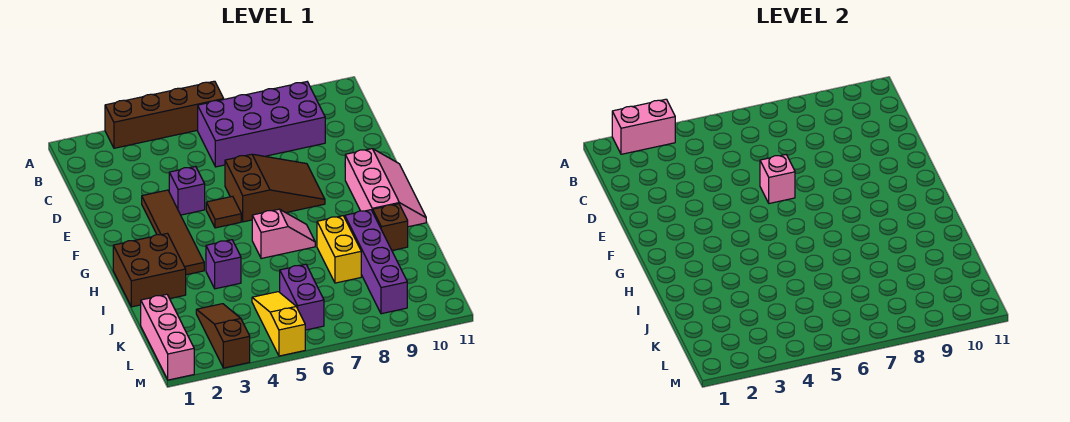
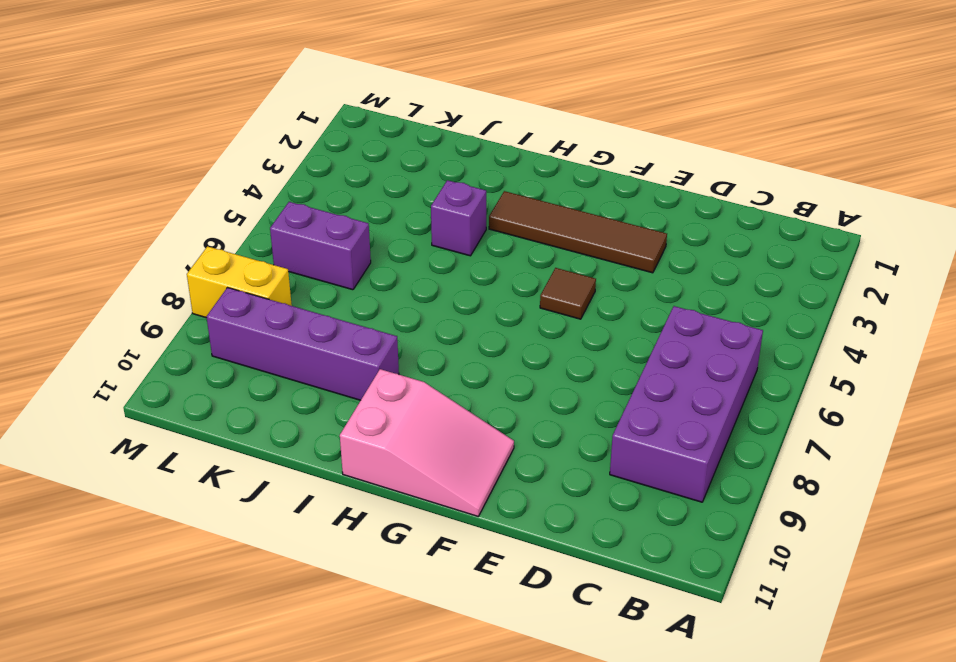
pink 2x3 slope [340,369,514,516] -> pink 2x3 slope turned to [345,149,426,227]
yellow 1x2 brick [187,246,292,318] -> yellow 1x2 brick moved to [317,216,361,283]
none -> brown 1x4 brick [105,81,224,148]
none -> purple 1x1 brick [169,166,205,215]
none -> brown 2x3 slope [225,154,325,222]

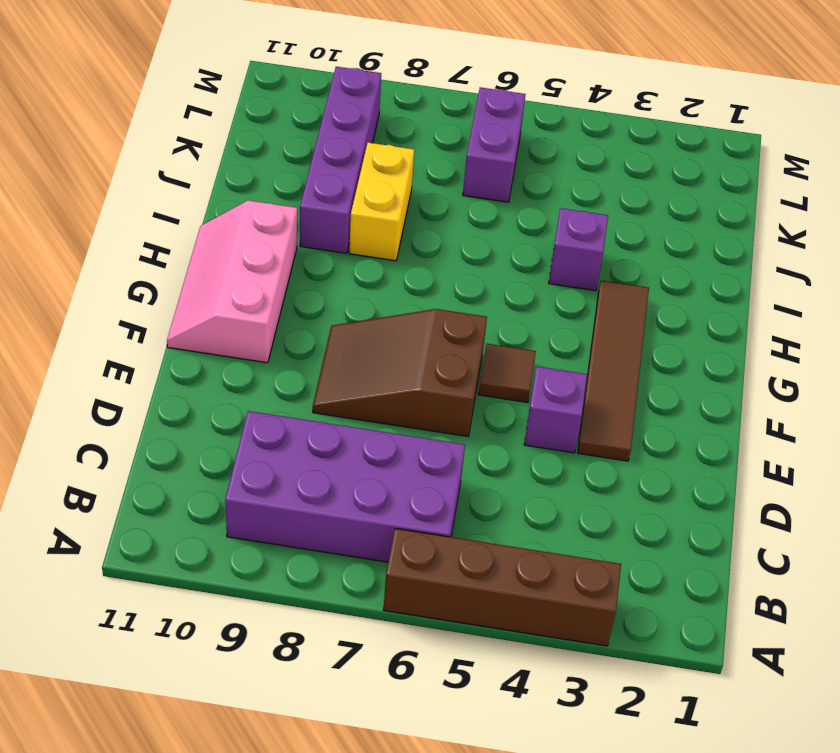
none -> brown 2x2 brick [113,233,186,307]
none -> pink 1x2 slope [252,209,315,259]
none -> brown 1x1 brick [373,204,408,250]

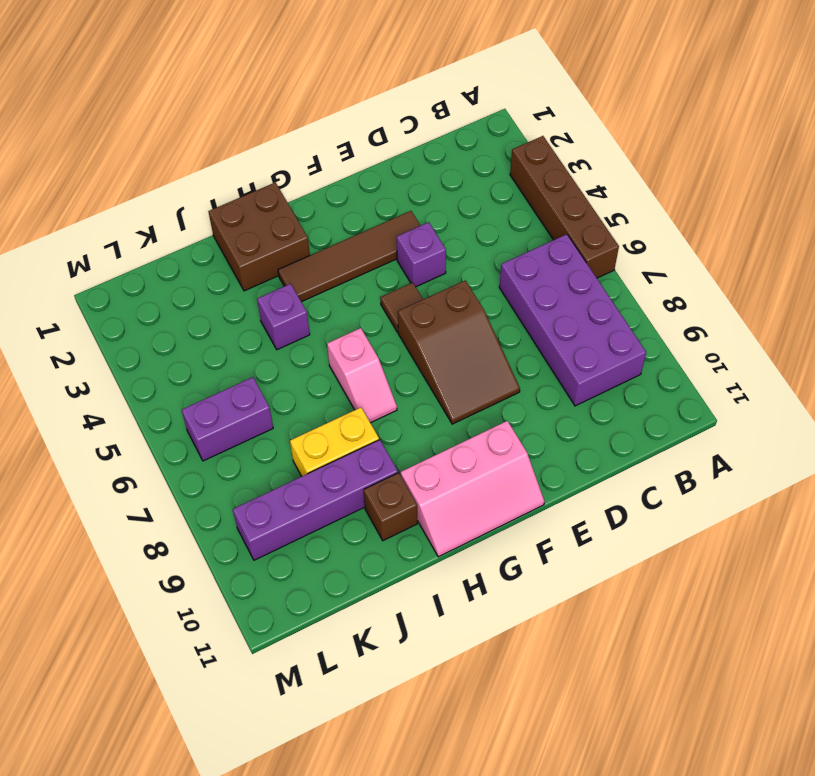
none -> pink 1x3 brick [141,294,194,380]
none -> brown 1x3 slope [196,304,250,368]
none -> yellow 1x3 slope [252,292,305,356]

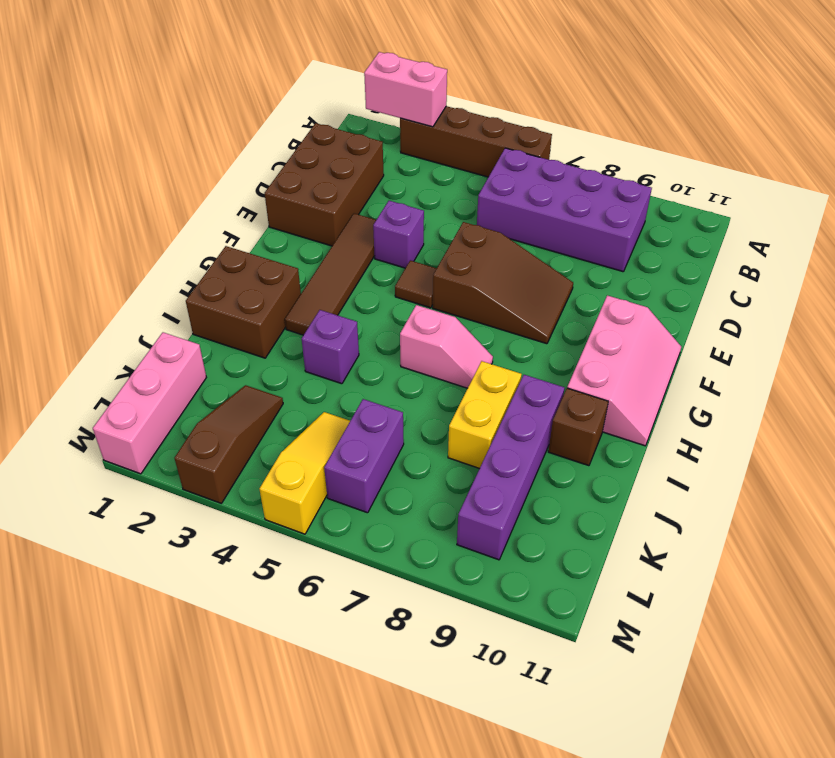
brown 2x3 brick [265,123,384,246] -> none
none -> pink 1x1 brick [760,155,795,203]

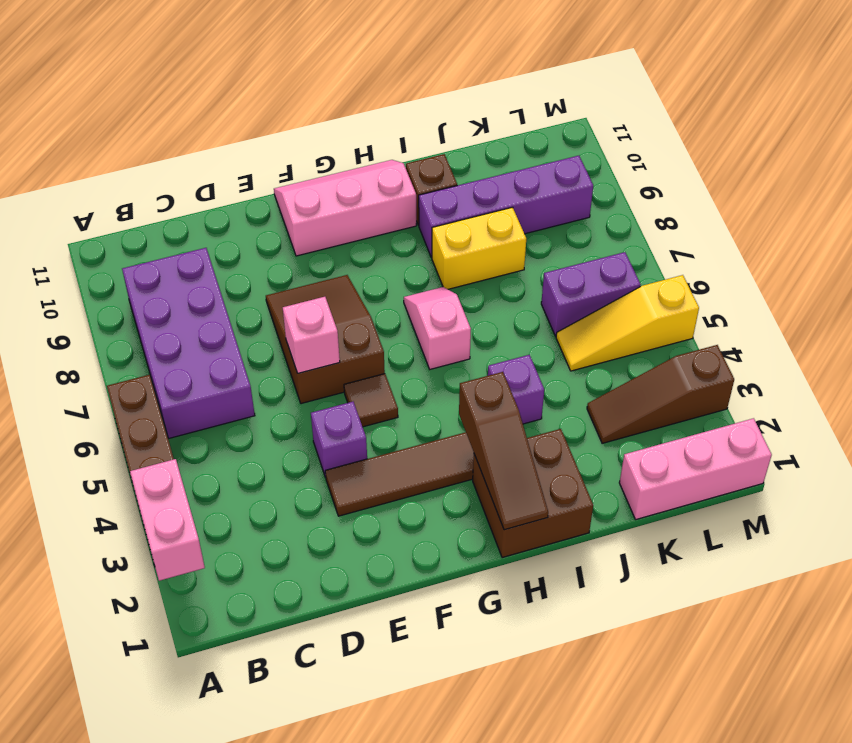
brown 1x3 slope [459,372,548,530] -> none

